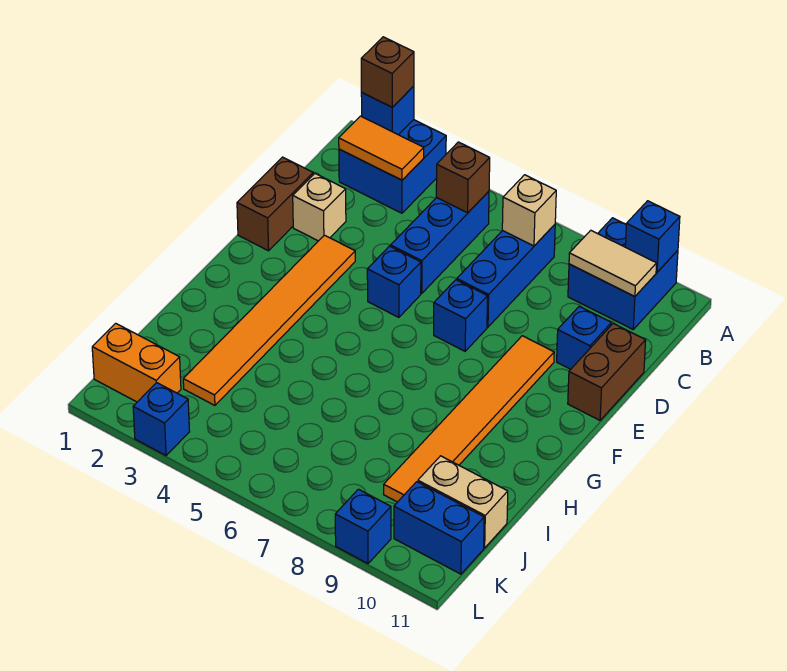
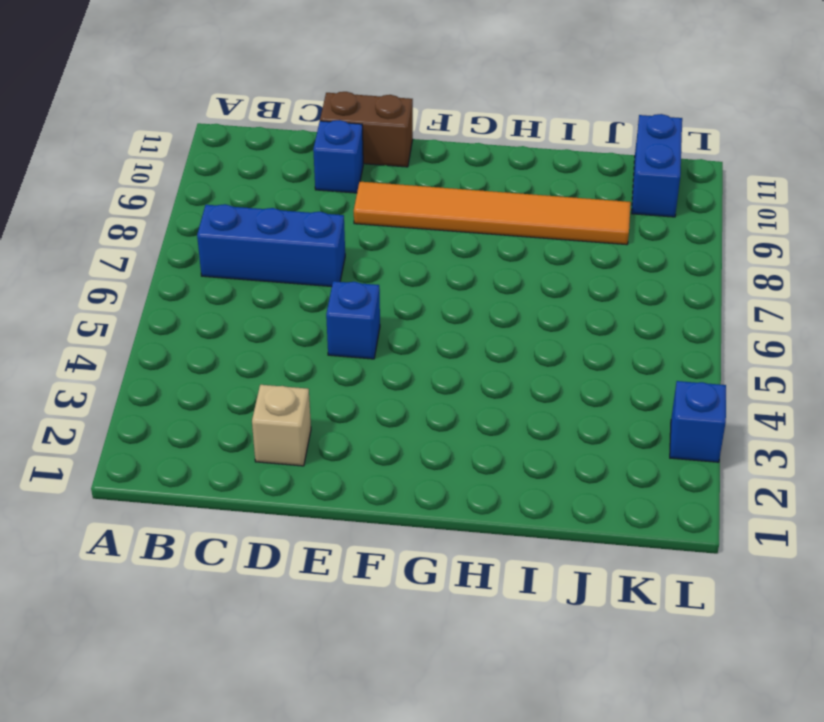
none -> blue 2x2 brick [339,120,446,213]
none -> blue 2x2 brick [568,218,678,329]
none -> blue 1x3 brick [391,191,489,293]

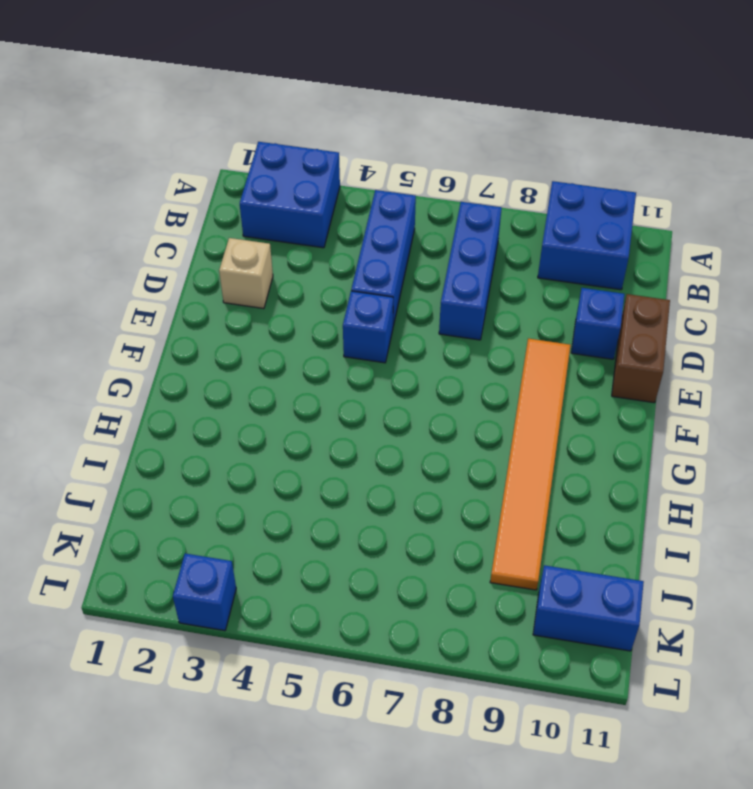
none -> brown 1x2 brick [237,157,313,251]
none -> orange 1x6 tile [183,235,355,405]
none -> blue 1x1 brick [434,280,488,351]

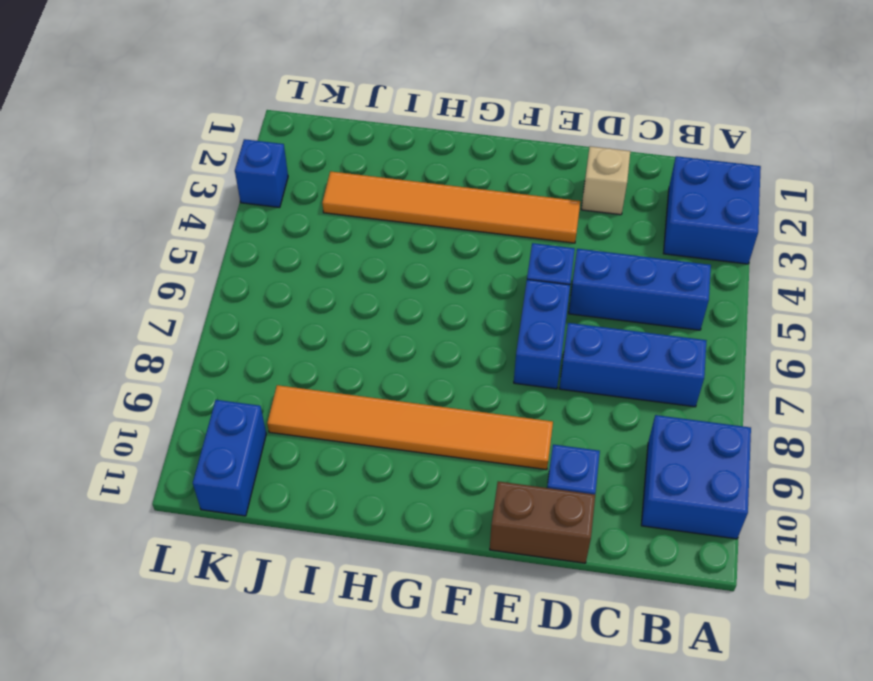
blue 1x2 brick [514,279,570,389] -> blue 1x1 brick [434,280,488,351]
none -> brown 1x2 brick [237,157,313,251]
none -> tan 1x2 brick [418,456,508,548]
none -> orange 1x2 brick [92,323,181,402]

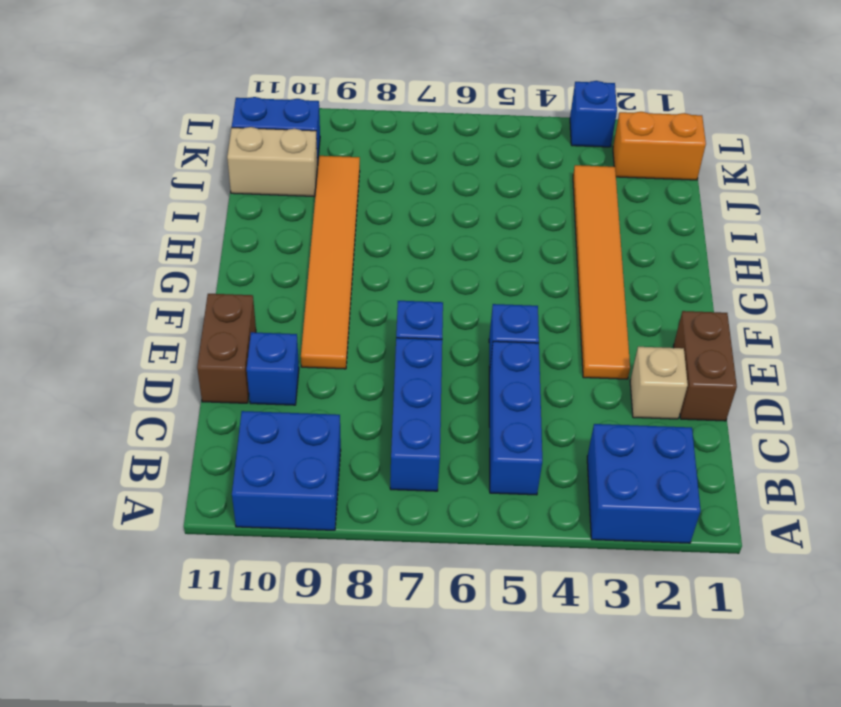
none -> blue 1x1 brick [335,489,391,563]
none -> blue 1x1 brick [361,86,414,135]
none -> blue 1x1 brick [625,201,680,272]

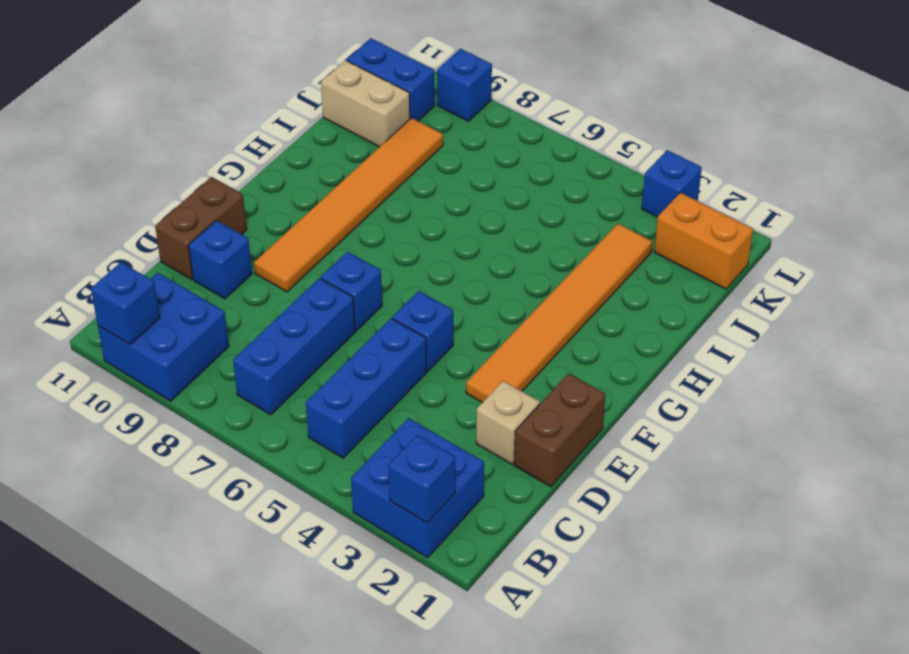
none -> orange 1x2 tile [339,116,424,180]
none -> brown 1x1 brick [436,142,490,213]
none -> tan 1x1 brick [502,175,556,246]

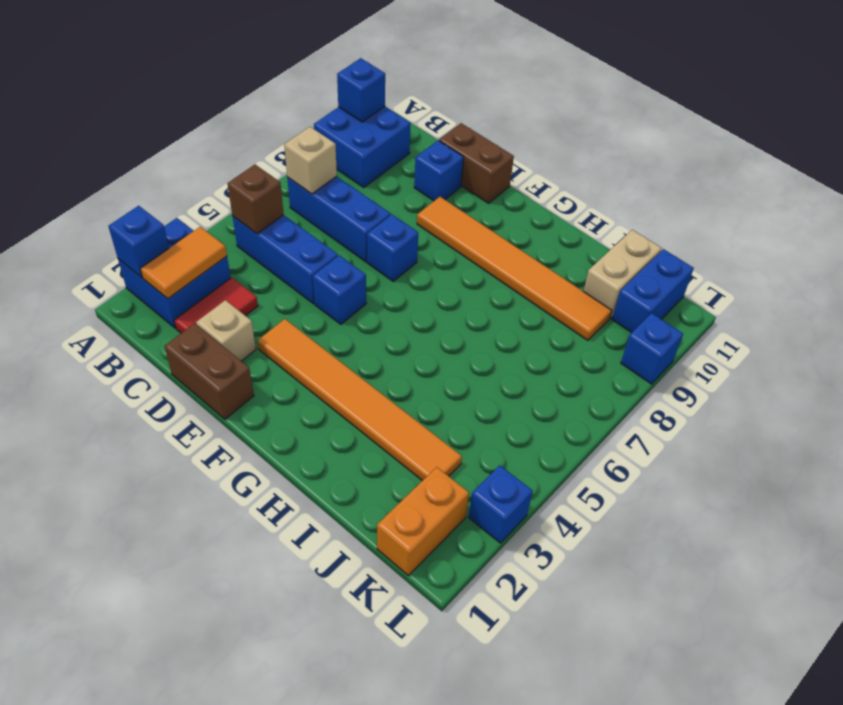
red 1x2 tile [174,278,258,333] -> none
none -> tan 1x2 tile [569,230,657,297]
none -> brown 1x1 brick [361,37,414,107]

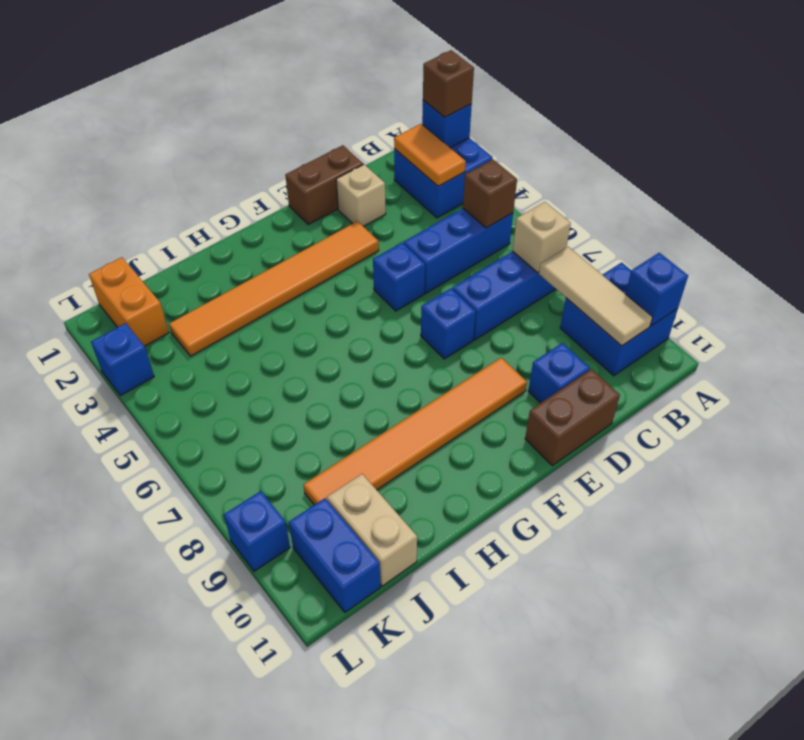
tan 1x3 tile [539,247,652,346] -> tan 1x2 tile [569,230,657,297]

